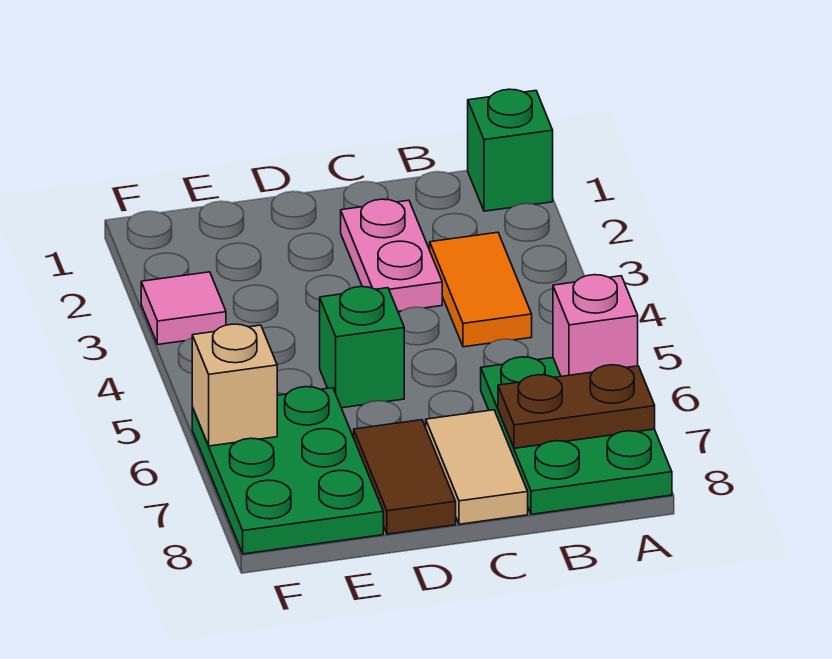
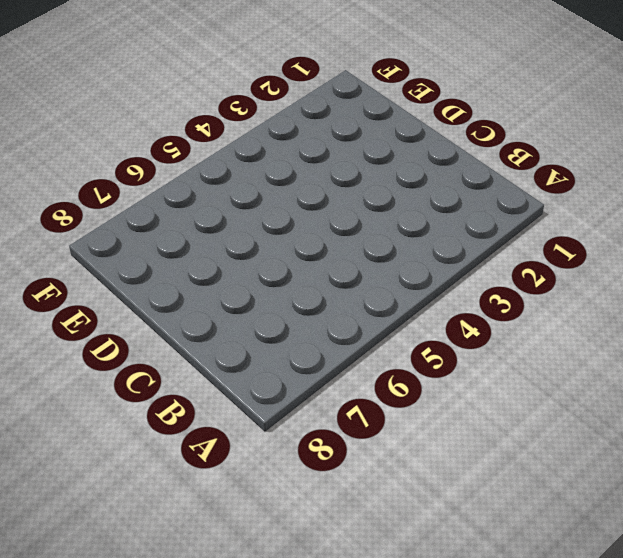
none -> green 1x1 brick [468,89,553,211]
none -> green 2x3 plate [481,357,672,514]
none -> orange 1x2 tile [430,232,532,347]

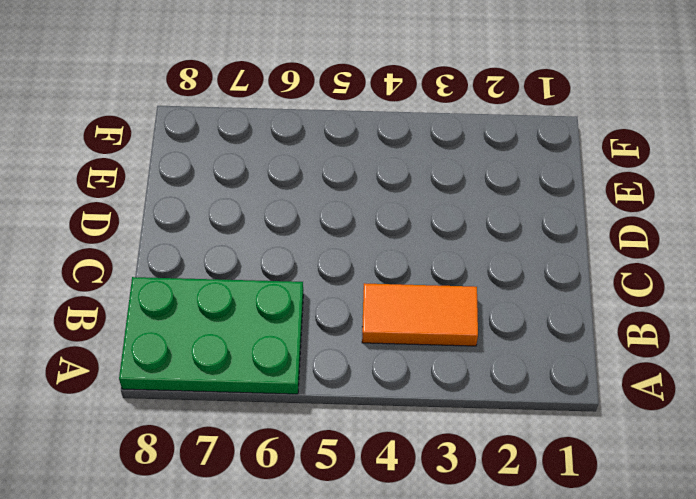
none -> green 1x1 brick [468,89,553,211]
none -> pink 1x2 plate [341,199,442,312]
none -> tan 1x2 tile [426,410,528,524]

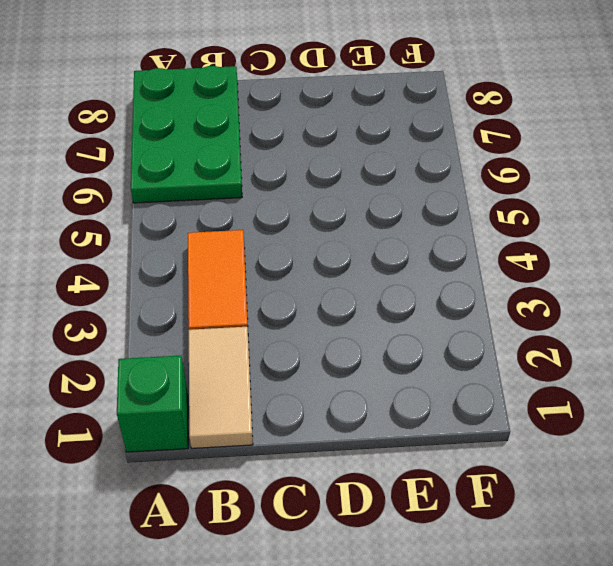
tan 1x2 tile [189,327,253,448] -> tan 1x2 tile moved to [426,410,528,524]
none -> pink 1x2 plate [341,199,442,312]
none -> green 1x1 brick [320,287,404,408]
none -> brown 1x2 tile [354,420,456,534]

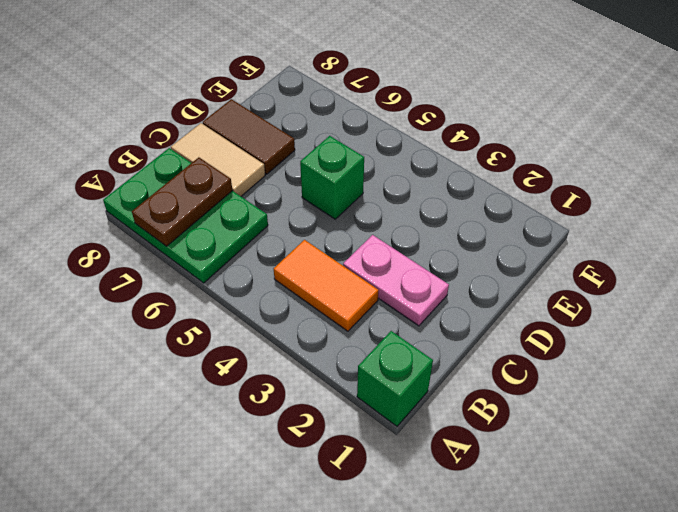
none -> green 2x3 plate [192,387,383,554]
none -> pink 1x1 tile [141,272,226,344]
none -> pink 1x1 brick [553,275,638,376]

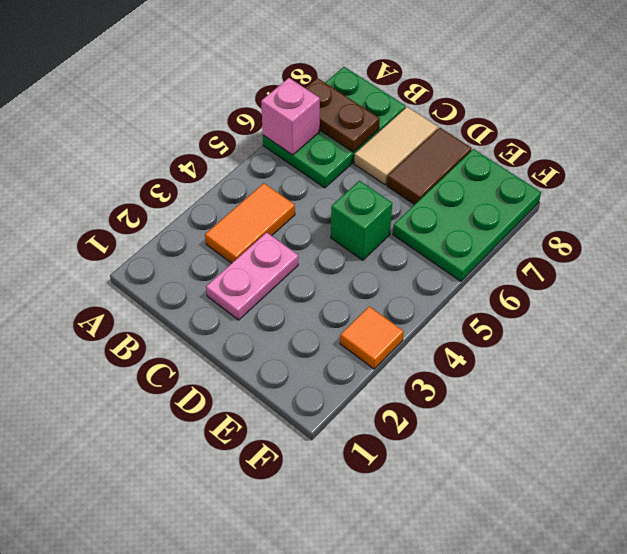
orange 1x1 tile [340,306,404,369] -> pink 1x1 tile [141,272,226,344]
none -> green 1x1 brick [468,89,553,211]
none -> tan 1x1 brick [192,324,277,446]

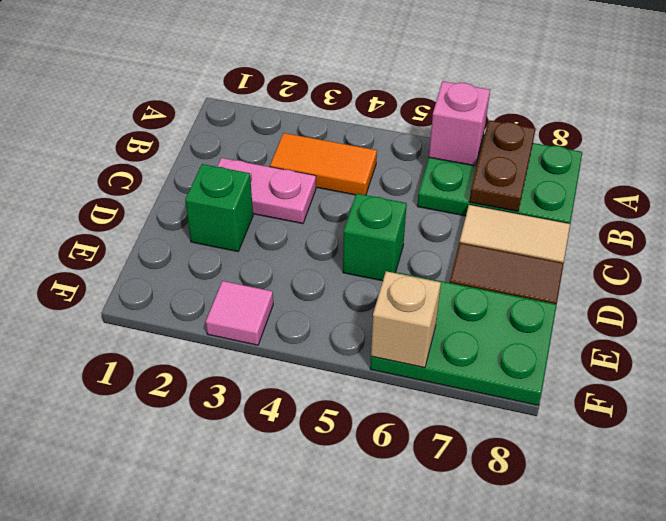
green 1x1 brick [185,164,253,252] -> green 1x1 brick moved to [468,89,553,211]

